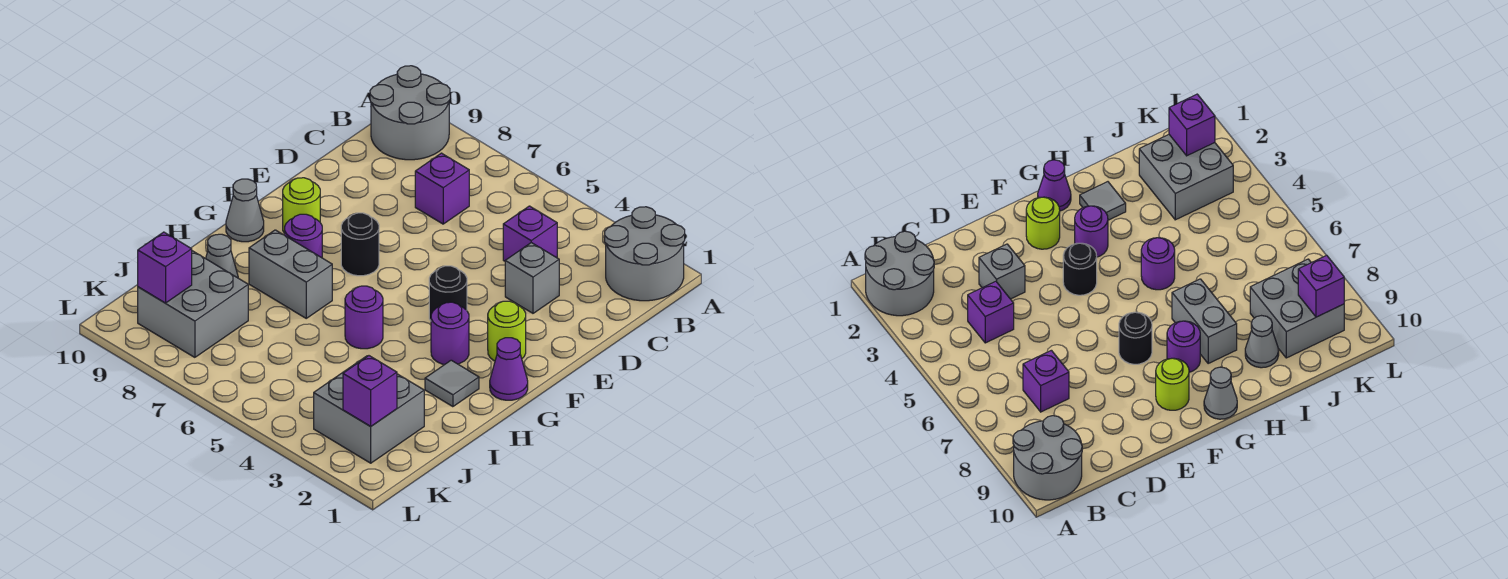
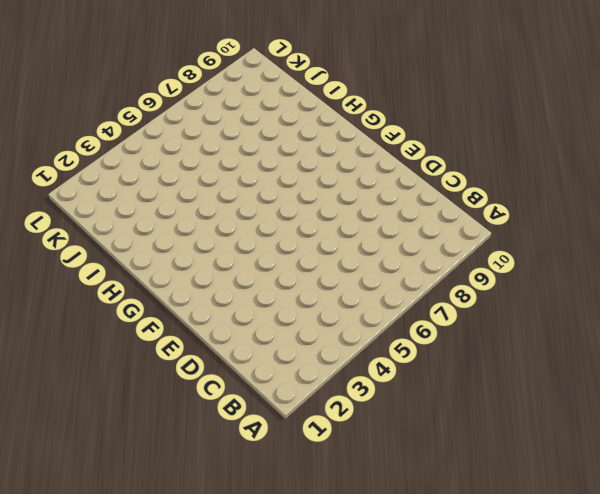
none -> grey 2x2 round brick [605,207,685,301]
none -> grey 2x2 round brick [370,66,450,160]
none -> purple 1x1 brick [503,206,557,261]

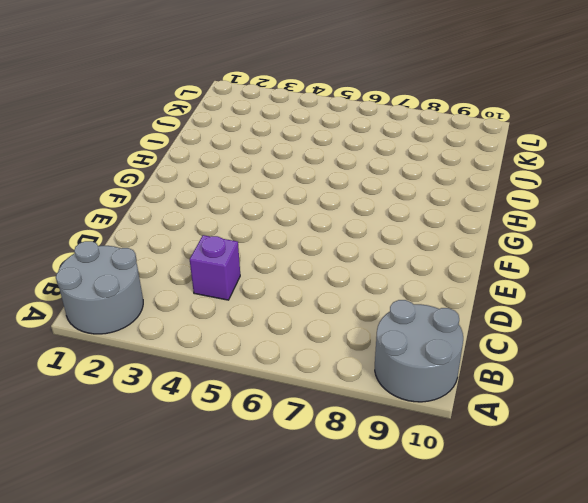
none -> purple 1x1 brick [415,153,469,224]
none -> grey 1x1 brick [505,243,559,313]
none -> lime 1x1 round brick [488,301,526,361]

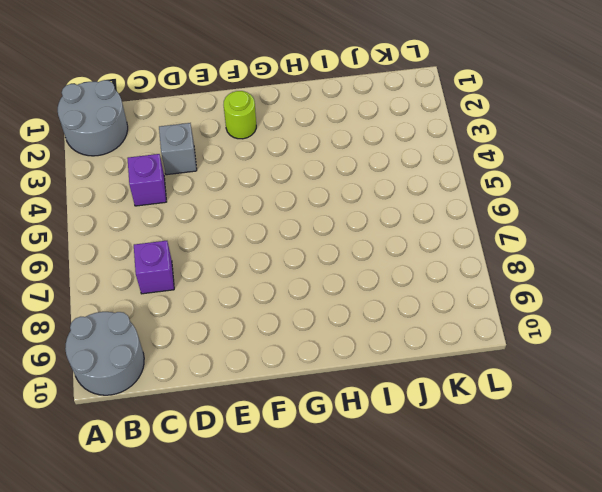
none -> black 1x1 round brick [429,266,467,321]
none -> black 1x1 round brick [341,213,379,276]
none -> lime 1x1 round brick [283,178,320,233]

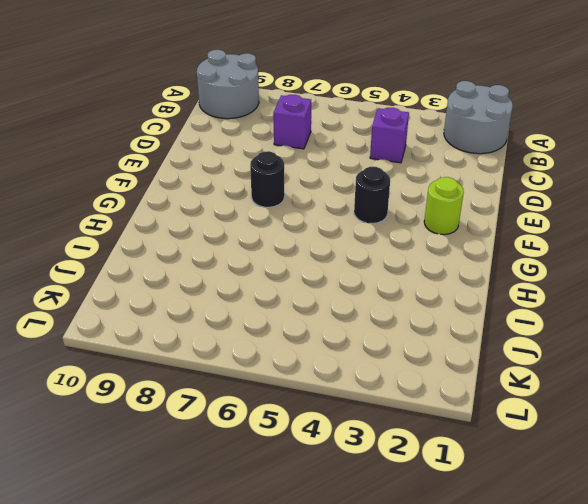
none -> grey 1x1 brick [505,243,559,313]
none -> lime 1x1 round brick [283,178,320,233]
none -> purple 1x1 cone [490,338,528,400]

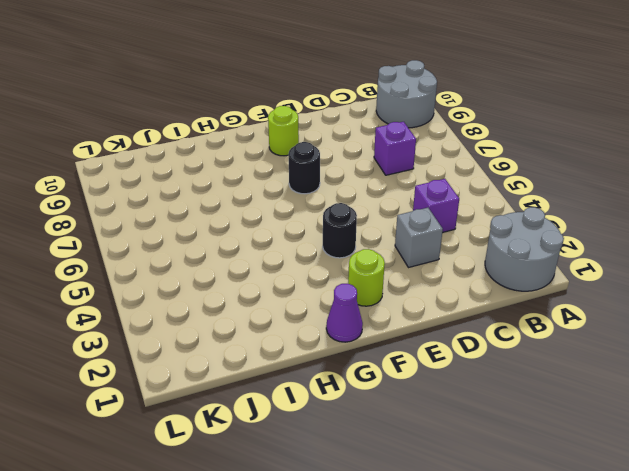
none -> purple 1x1 round brick [431,302,469,365]
none -> purple 1x1 round brick [285,214,322,258]
none -> grey 1x1 cone [226,179,264,242]

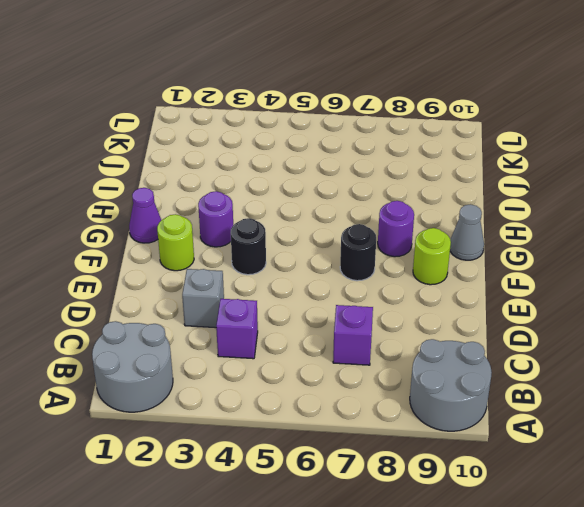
none -> grey 1x1 tile [425,360,479,407]
none -> purple 1x1 round brick [345,286,383,349]
none -> grey 1x2 brick [249,230,332,318]

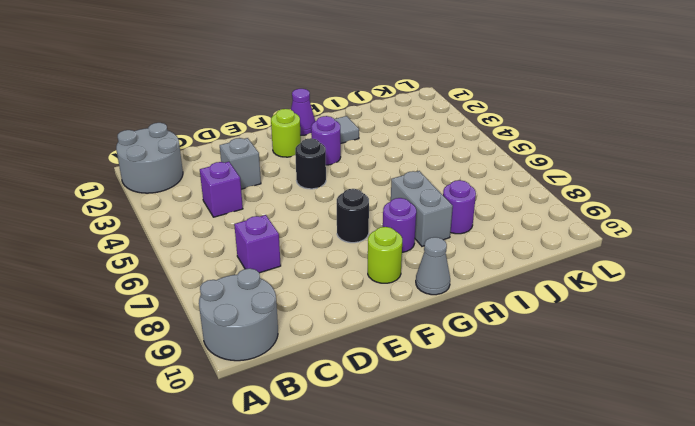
purple 1x1 round brick [443,180,476,234] -> purple 1x1 round brick moved to [345,286,383,349]
none -> grey 1x1 cone [206,234,238,278]
none -> grey 2x2 brick [314,356,424,463]
none -> grey 2x2 brick [138,251,248,357]

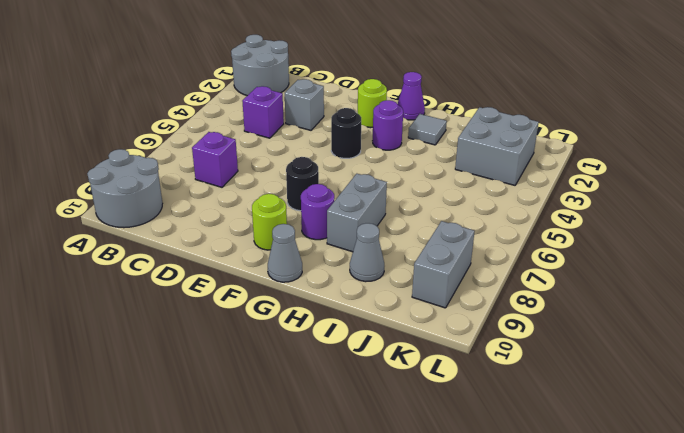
grey 1x2 brick [412,221,475,308] -> grey 2x2 brick [138,251,248,357]
none -> purple 1x1 round brick [345,286,383,349]
none -> purple 1x1 brick [343,356,397,426]
none -> purple 1x1 brick [138,232,192,303]

